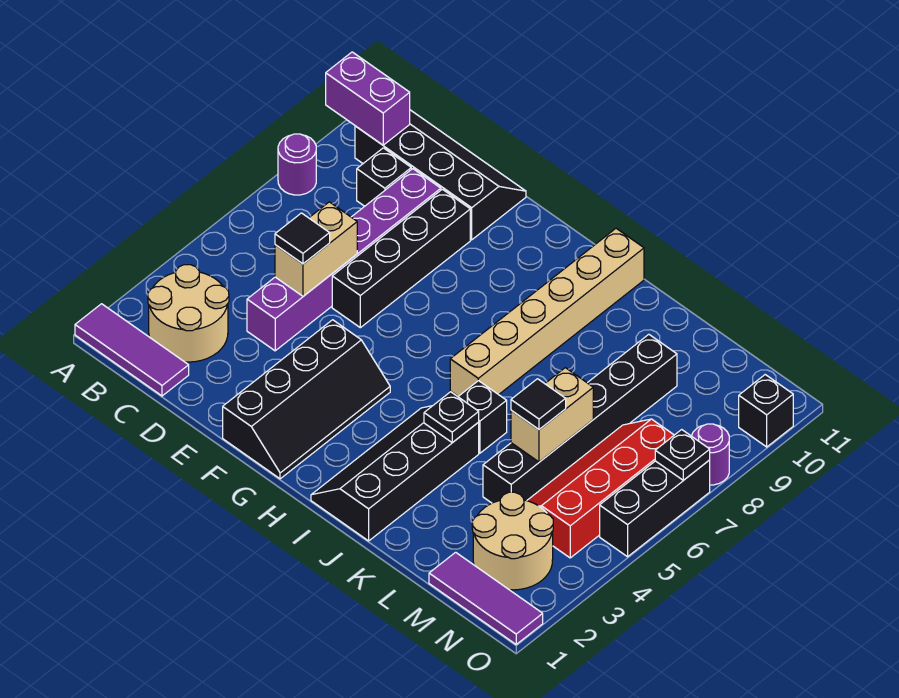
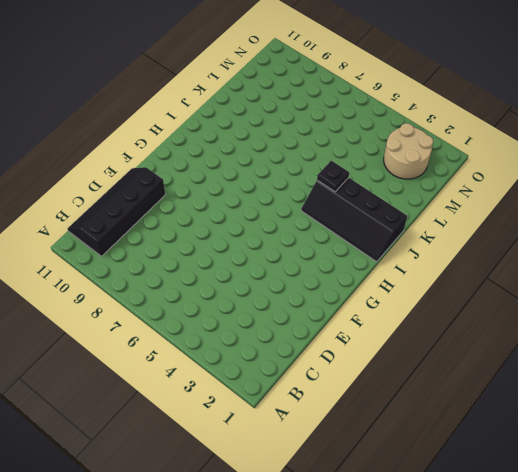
none -> purple 1x3 tile [75,304,189,396]
none -> purple 1x1 round brick [278,134,316,195]
none -> tan 2x2 round brick [148,265,229,362]

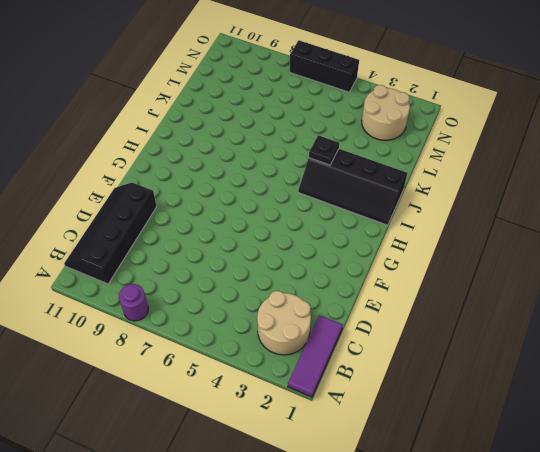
none -> black 1x1 brick [357,148,411,206]
none -> purple 1x6 brick [247,169,441,351]
none -> black 1x4 brick [332,189,470,328]

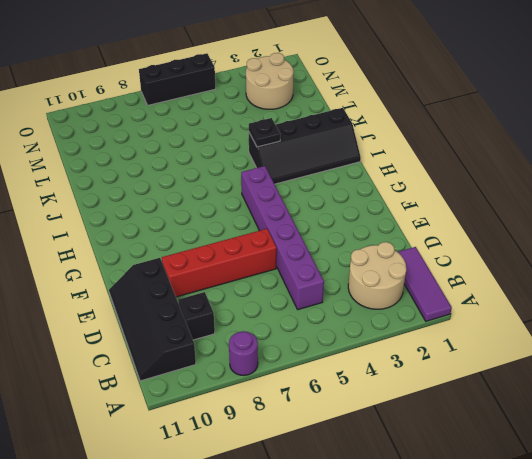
purple 1x6 brick [241,166,324,310] -> purple 1x6 brick turned to [247,169,441,351]
red 1x4 brick [162,229,277,297] -> black 1x4 brick [332,189,470,328]
none -> black 2x4 slope [223,320,390,479]
none -> tan 1x6 brick [450,228,644,396]
none -> black 1x1 brick [458,381,507,453]

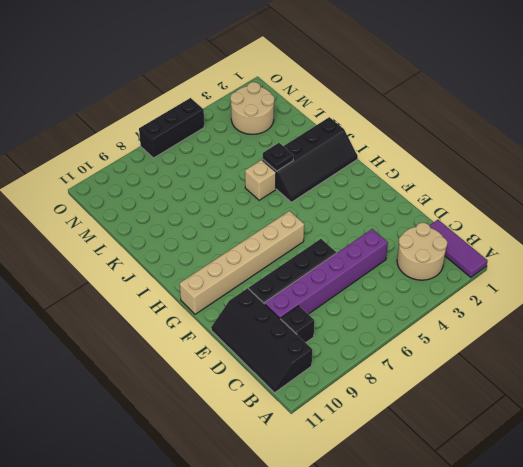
tan 1x6 brick [180,211,304,314] -> tan 1x6 brick moved to [450,228,644,396]
tan 1x1 brick [245,160,276,200] -> black 1x1 brick [458,381,507,453]
none -> purple 1x1 round brick [278,134,316,195]
none -> black 2x4 slope [223,320,390,479]
none -> black 1x6 brick [483,334,677,503]

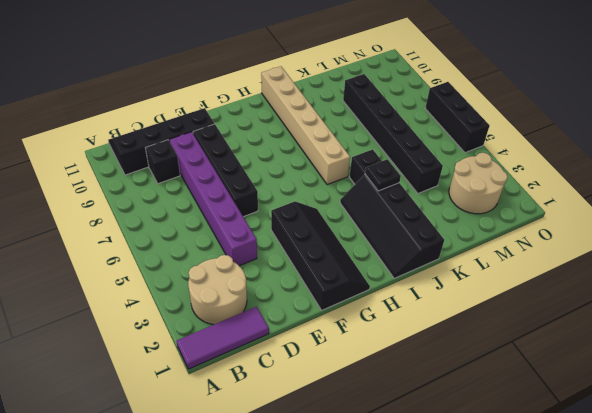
none -> purple 1x1 round brick [278,134,316,195]
none -> purple 1x3 tile [429,552,543,644]
none -> red 2x4 slope [527,419,674,558]

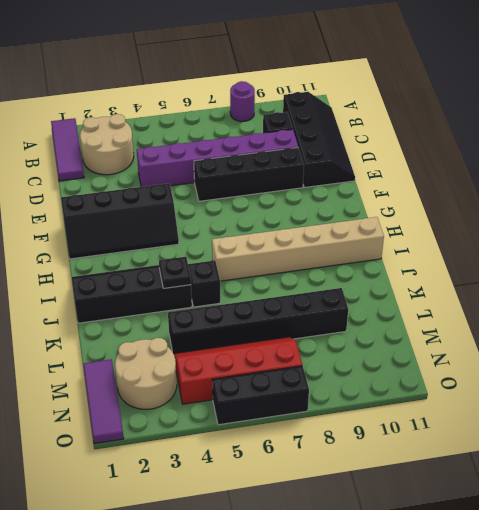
none -> purple 1x1 round brick [692,424,729,485]
none -> black 1x1 brick [739,375,793,447]
none -> purple 1x2 brick [326,52,410,145]

